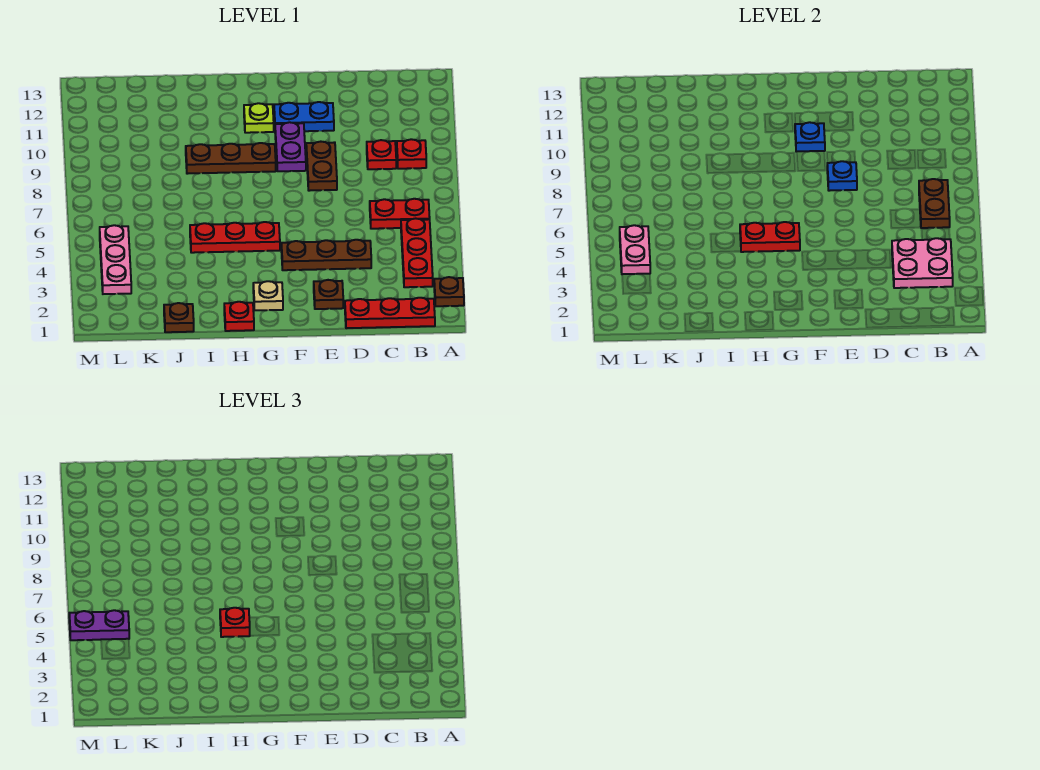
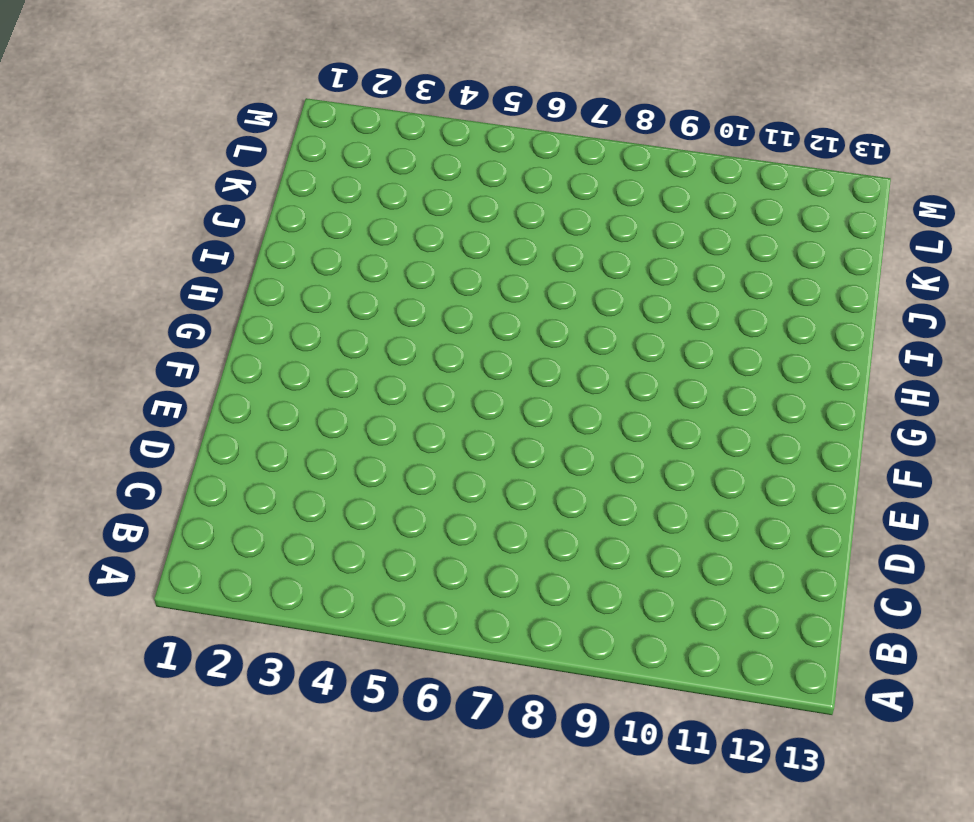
none -> brown 1x1 plate [434,277,464,306]
none -> red 1x3 plate [345,298,435,328]
none -> red 1x3 plate [401,218,433,287]

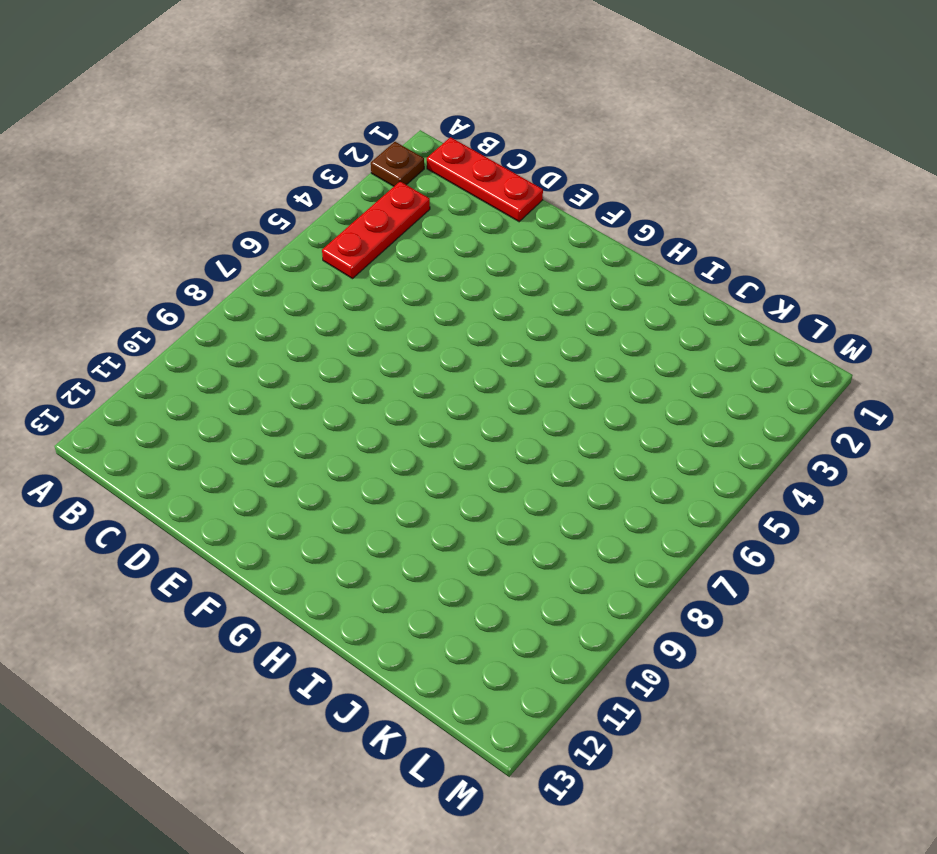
none -> red 1x2 plate [370,199,430,229]
none -> red 1x1 plate [397,139,426,169]
none -> red 1x1 plate [367,140,396,169]

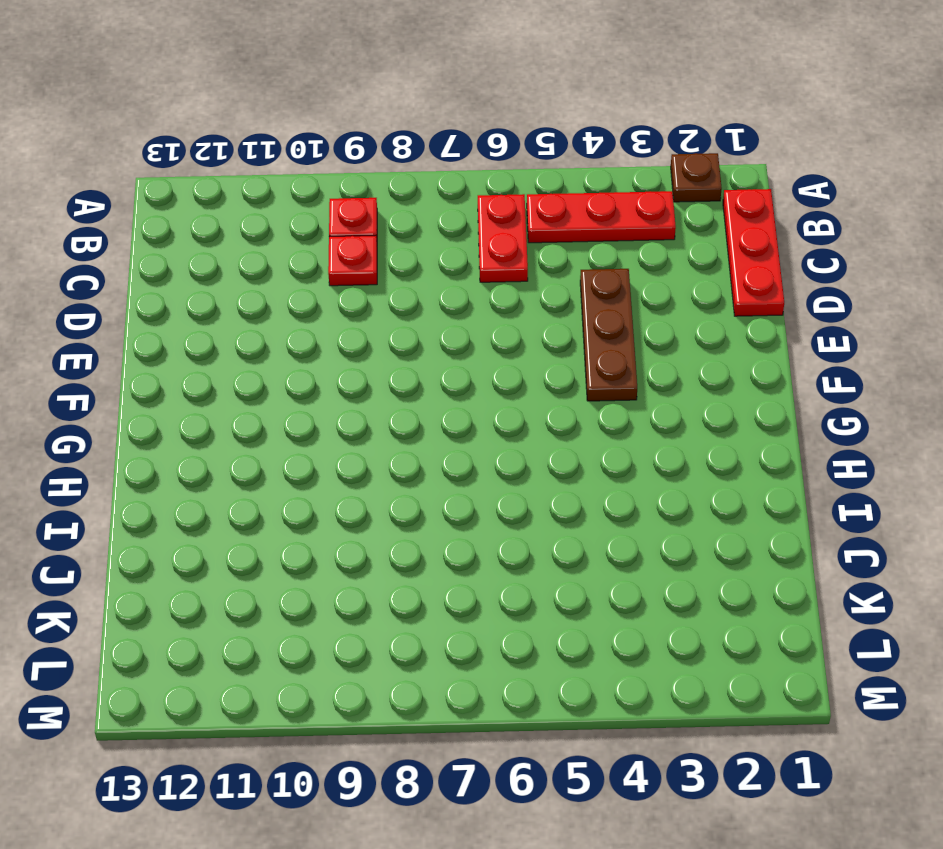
none -> brown 1x1 plate [314,280,343,309]
none -> brown 1x2 plate [306,142,337,191]
none -> blue 1x2 plate [274,102,334,131]

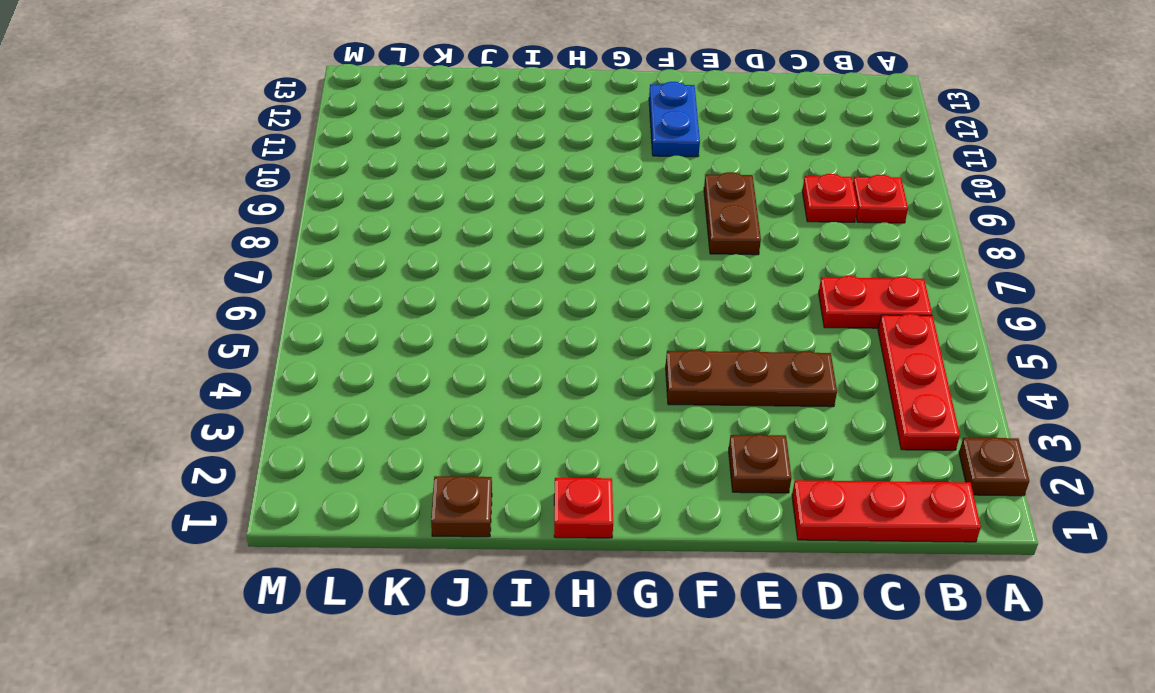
blue 1x2 plate [649,82,700,157] -> blue 1x2 plate turned to [274,102,334,131]
none -> purple 1x2 plate [275,122,306,171]
none -> tan 1x1 plate [253,281,283,310]
none -> red 1x3 plate [190,222,280,253]

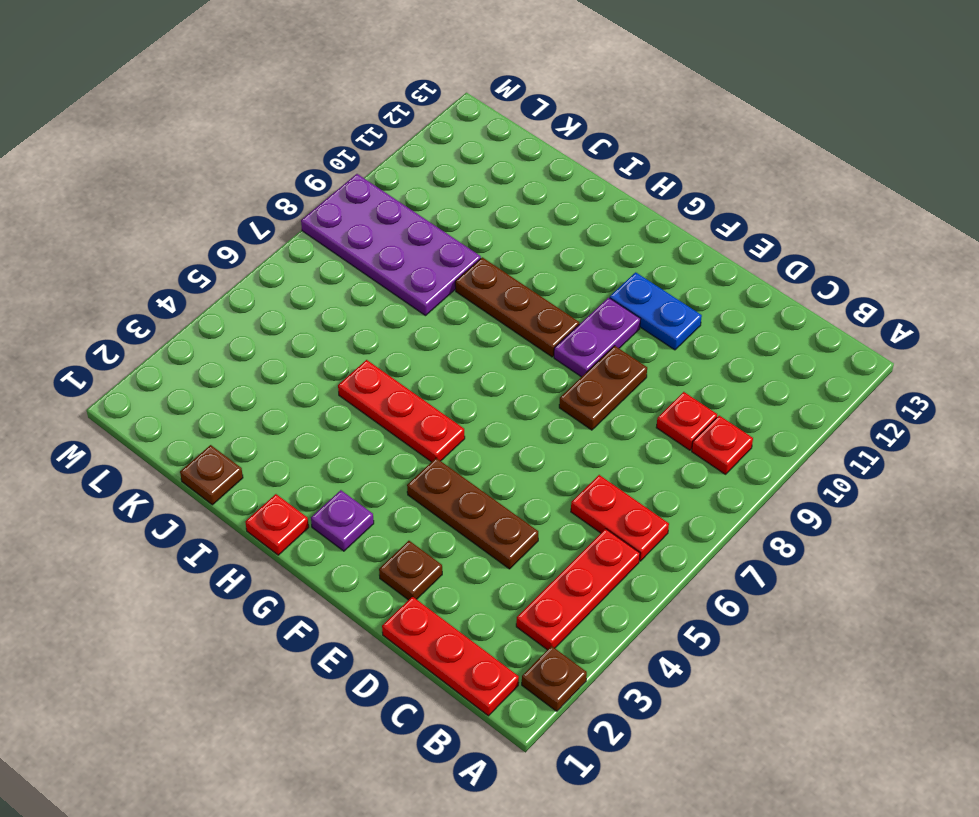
purple 1x1 plate [311,490,374,551] -> tan 1x1 plate [253,281,283,310]
purple 2x4 plate [301,174,481,316] -> none
none -> lime 1x1 plate [244,103,274,133]
none -> pink 1x3 plate [100,225,131,294]
none -> pink 2x2 plate [892,238,953,288]

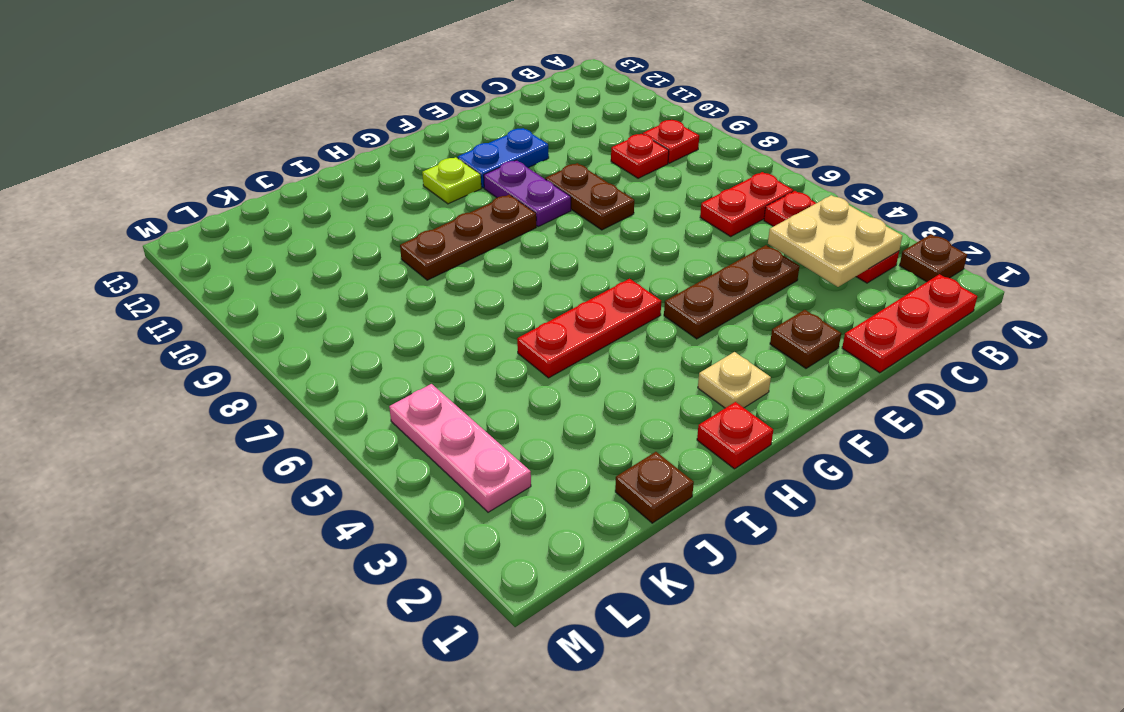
tan 2x2 plate [768,195,902,287] -> pink 2x2 plate [892,238,953,288]
none -> brown 1x2 plate [919,179,950,228]
none -> blue 1x1 plate [827,161,857,191]
none -> blue 1x1 plate [795,122,825,152]

